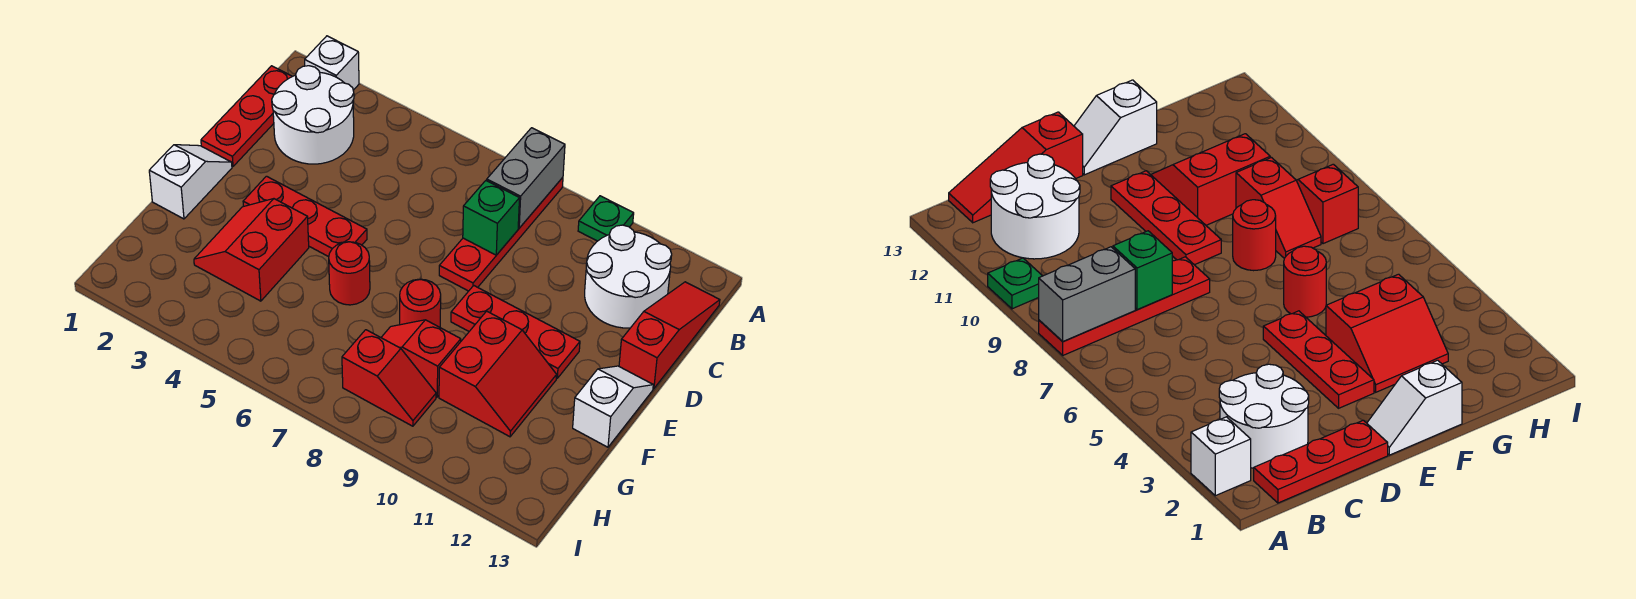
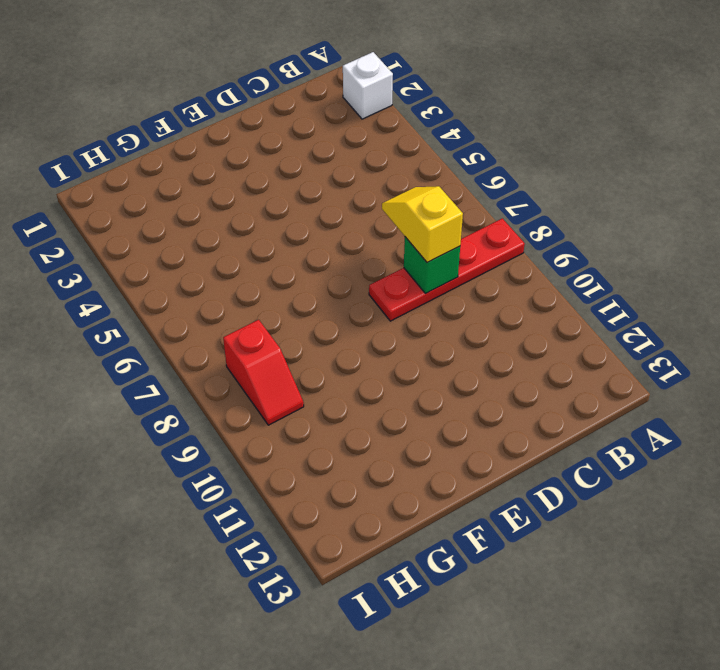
yellow 1x2 slope [382,186,463,262] -> none
none -> green 1x1 plate [578,196,634,241]
none -> red 1x3 plate [201,66,292,167]
none -> white 2x2 round brick [272,66,354,164]

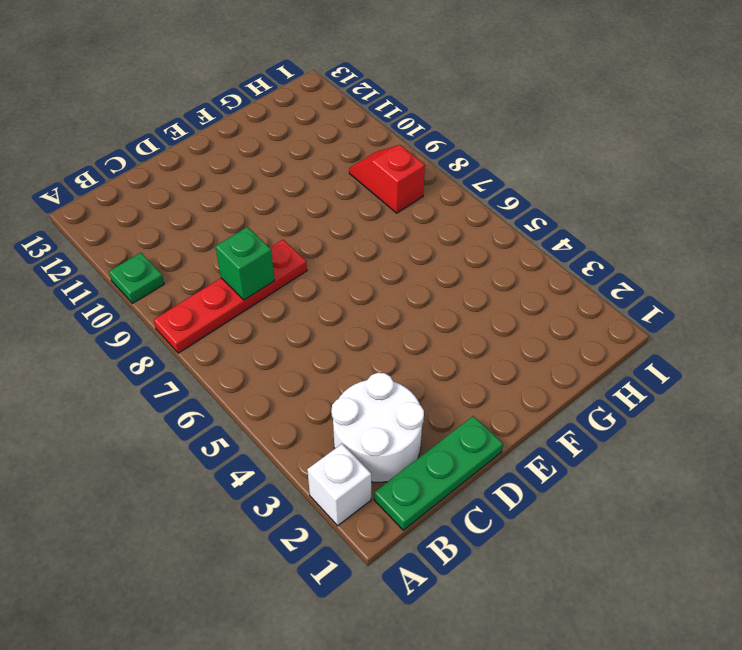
green 1x3 plate [374,416,503,530] -> red 1x3 plate [201,66,292,167]
none -> white 2x2 round brick [585,225,672,328]
none -> red 1x3 slope [619,282,720,389]
none -> white 1x2 slope [149,145,232,219]

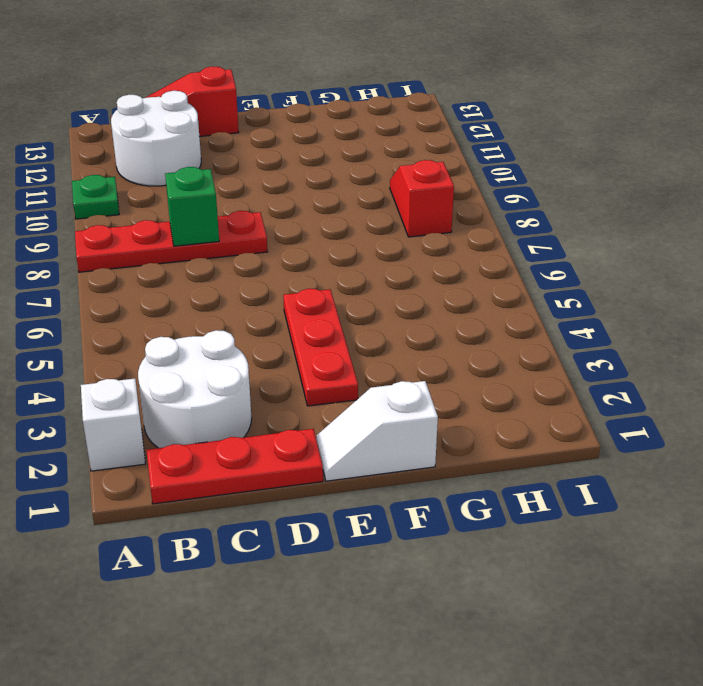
none -> red 1x3 plate [451,286,580,378]
none -> white 1x2 slope [573,366,653,447]
none -> red 2x2 slope [194,199,309,301]

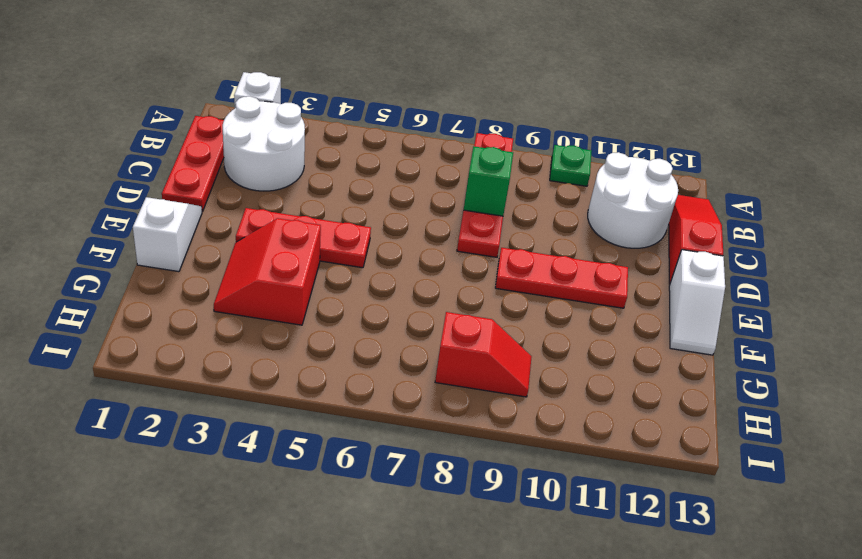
white 1x2 slope [669,250,725,355] -> white 1x2 slope turned to [573,366,653,447]
none -> red 1x1 round brick [329,242,370,305]
none -> red 1x1 round brick [400,279,441,327]
none -> red 2x2 slope [439,311,557,437]

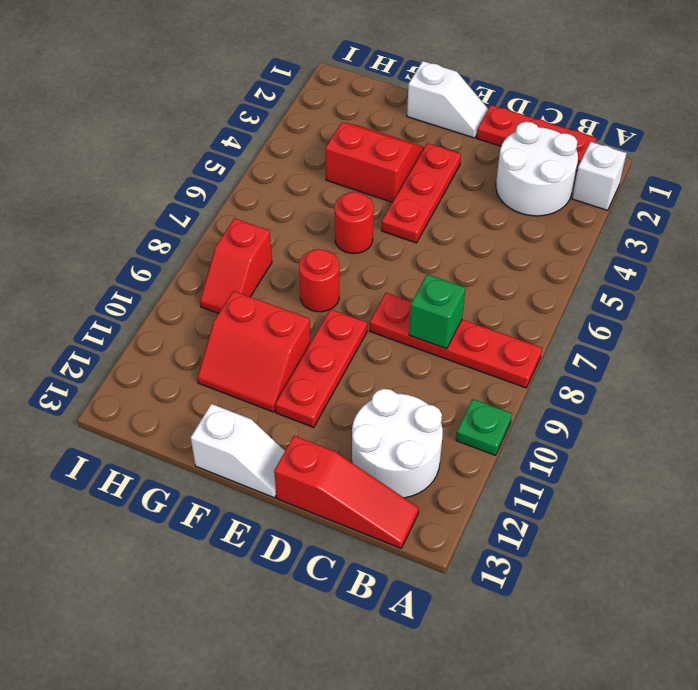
none -> red 1x2 slope [381,320,461,397]
none -> grey 1x2 brick [487,128,565,228]

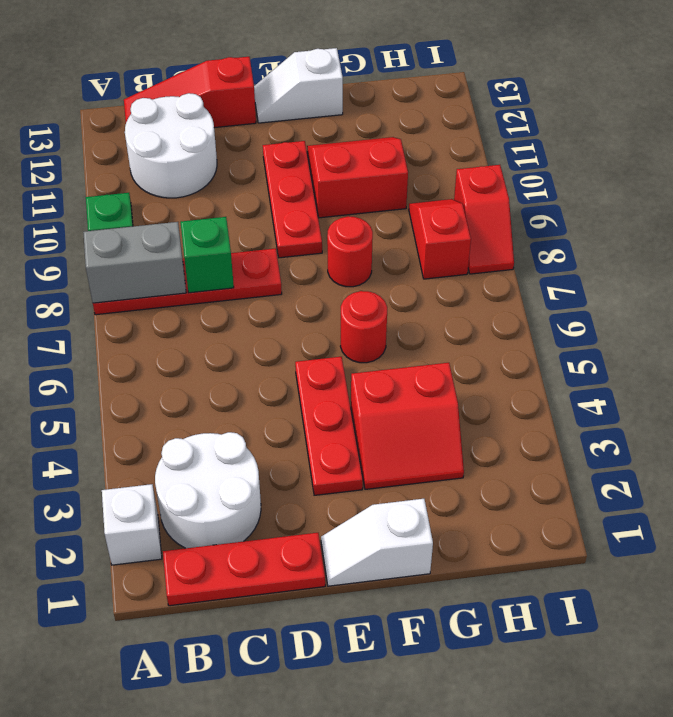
red 1x2 slope [454,165,514,274] -> red 1x2 slope moved to [381,320,461,397]

